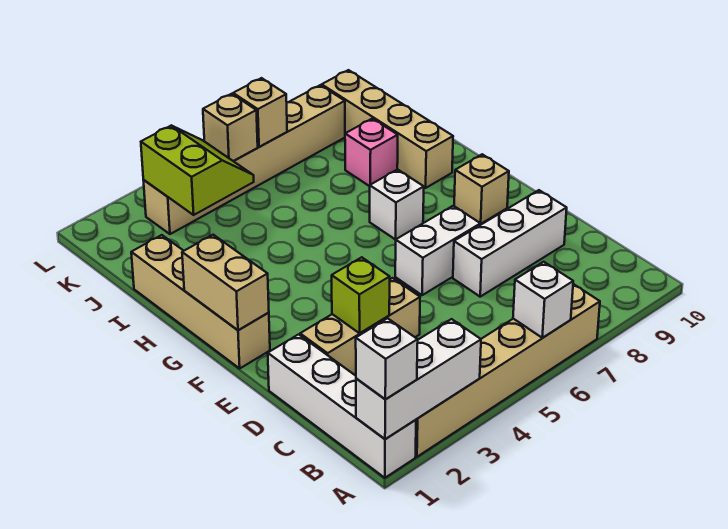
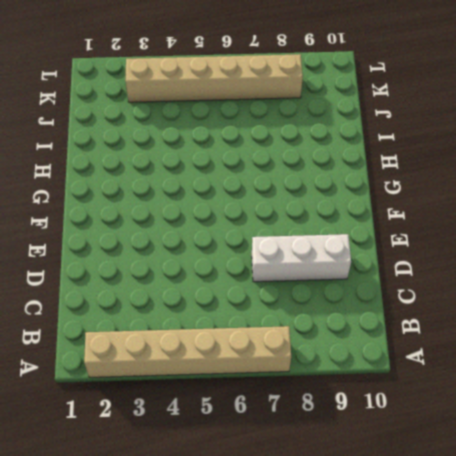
none -> white 1x4 brick [268,334,416,478]
none -> tan 1x3 brick [300,278,420,375]
none -> white 1x2 brick [395,206,480,295]

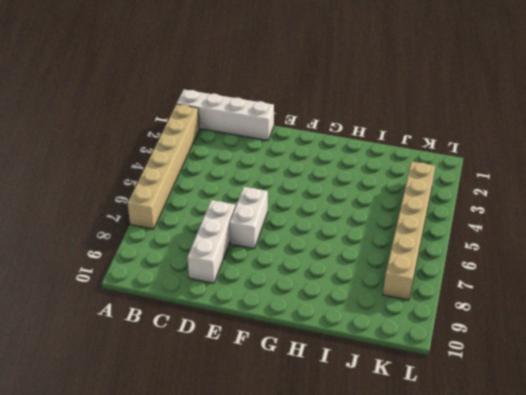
none -> tan 1x3 brick [300,278,420,375]
none -> tan 1x4 brick [131,235,270,368]
none -> tan 1x1 brick [454,154,509,224]

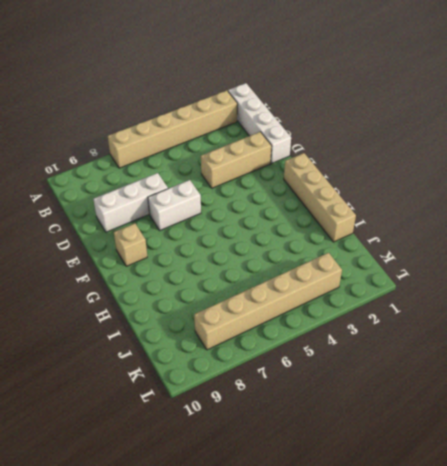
none -> white 1x1 brick [370,169,424,240]
none -> tan 1x4 brick [322,70,453,188]
none -> pink 1x1 brick [345,119,398,186]

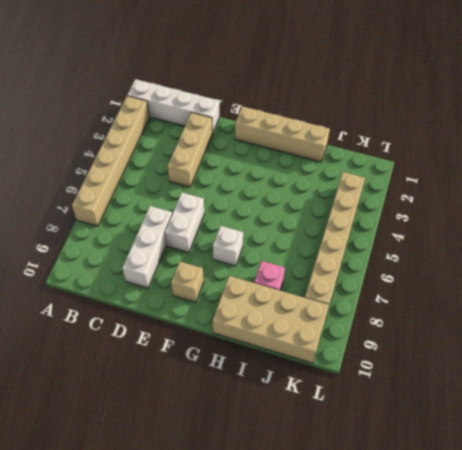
tan 2x4 brick [213,276,329,363] -> tan 1x4 brick [322,70,453,188]
none -> white 1x3 brick [356,319,481,439]
none -> white 1x1 brick [513,262,573,338]
none -> lime 1x1 brick [332,257,390,333]

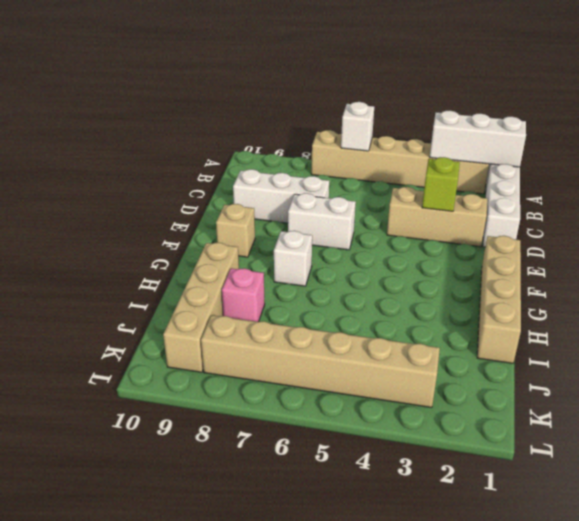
none -> tan 1x2 brick [182,235,269,330]
none -> lime 2x2 slope [141,125,254,215]
none -> tan 1x1 brick [203,94,258,161]

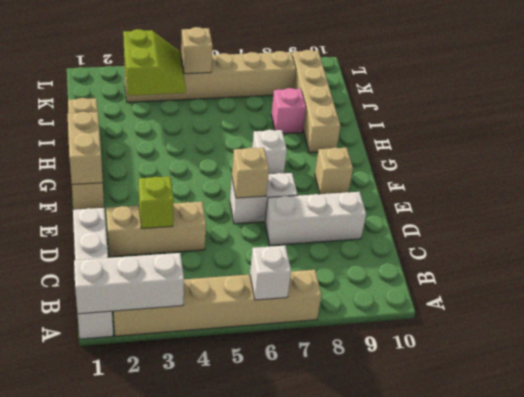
tan 1x1 brick [232,148,269,198] -> tan 1x1 brick moved to [233,78,287,147]
none -> white 1x1 brick [356,318,418,399]

